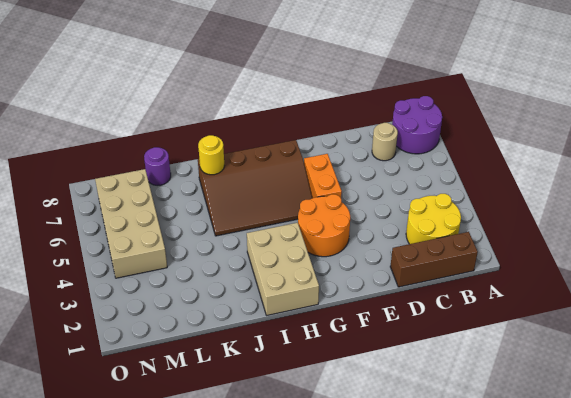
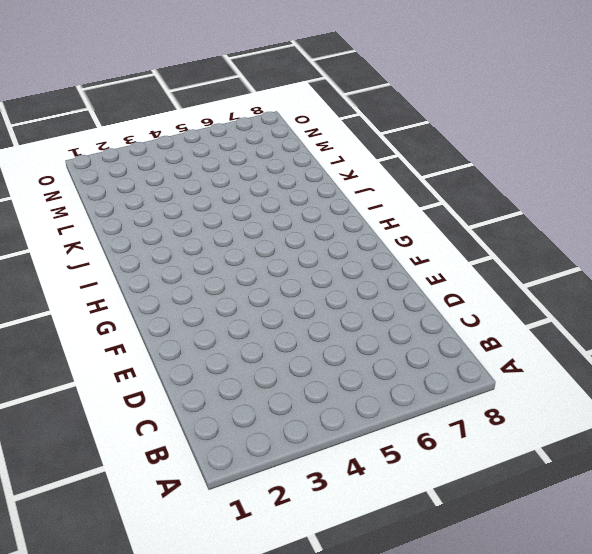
none -> purple 2x2 round brick [392,96,442,154]
none -> brown 1x3 brick [390,232,478,287]

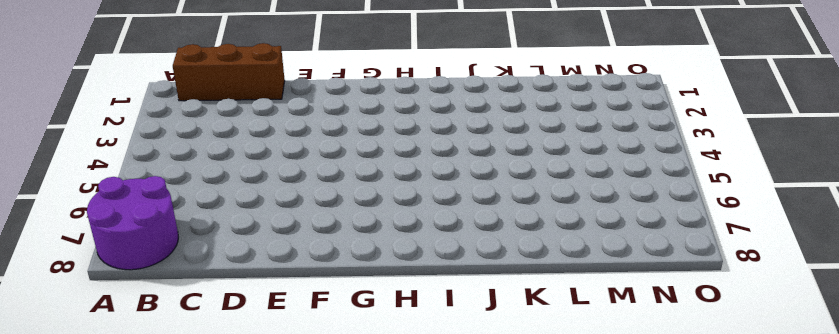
none -> yellow 2x2 round brick [406,194,461,244]
none -> tan 1x1 round brick [372,123,398,161]

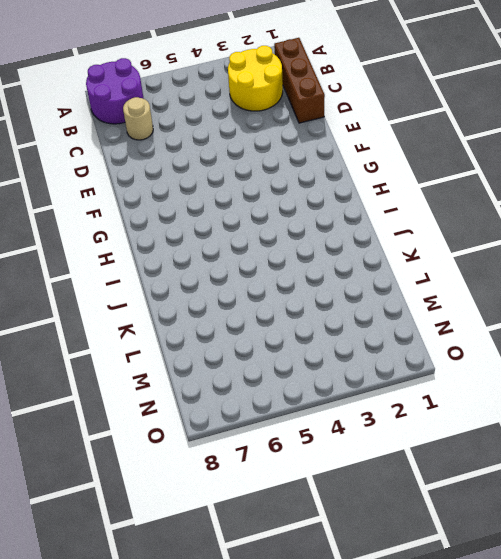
none -> orange 2x2 round brick [298,194,350,257]
none -> orange 1x2 brick [304,154,342,198]

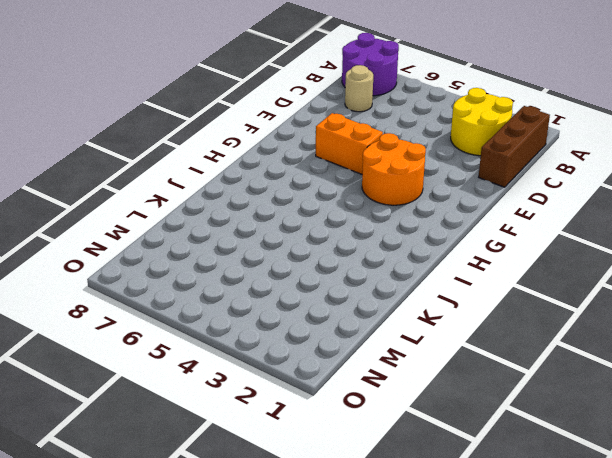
none -> brown 3x4 slope [198,140,312,236]
none -> tan 2x3 brick [247,223,319,315]

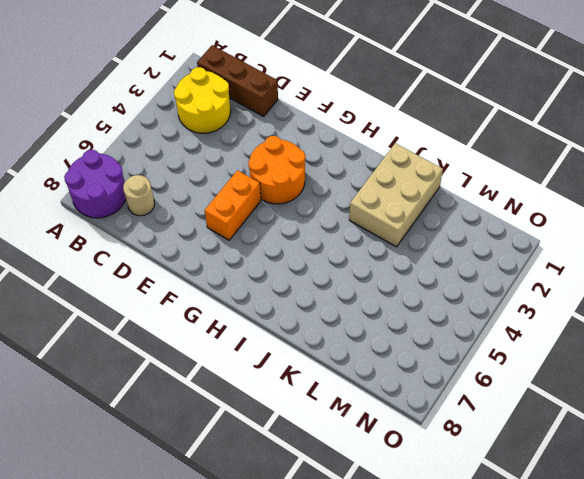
tan 2x3 brick [349,143,443,247] -> tan 2x3 brick moved to [247,223,319,315]
none -> brown 3x4 slope [198,140,312,236]
none -> purple 1x1 round brick [144,147,171,186]

